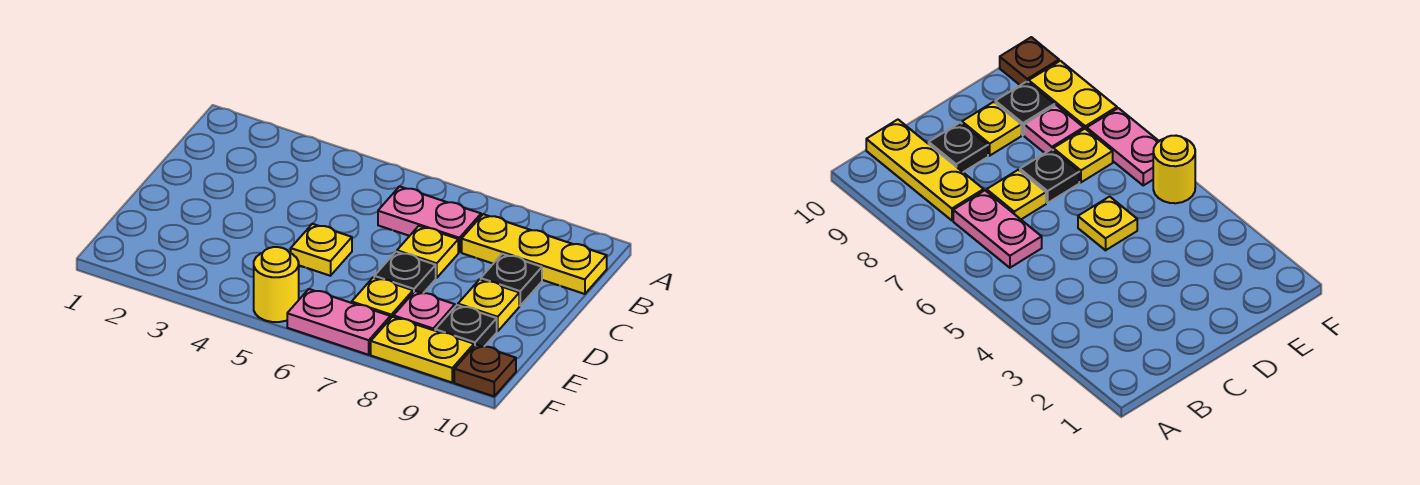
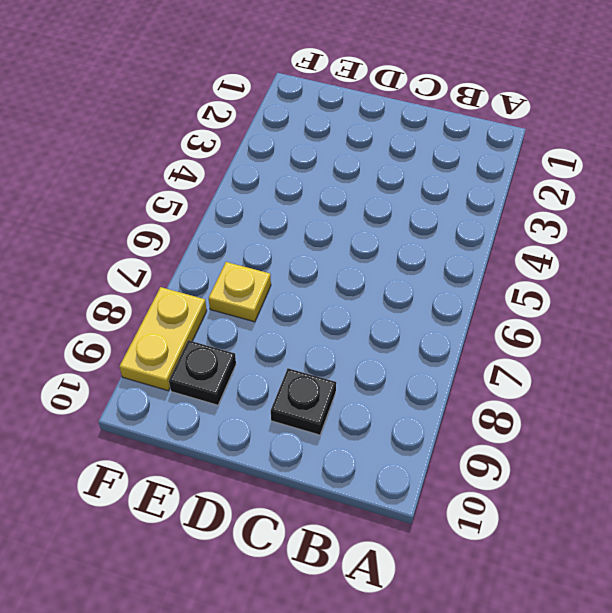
none -> pink 1x2 plate [378,186,481,252]
none -> yellow 1x3 plate [462,214,607,294]
none -> yellow 1x1 plate [397,226,458,278]

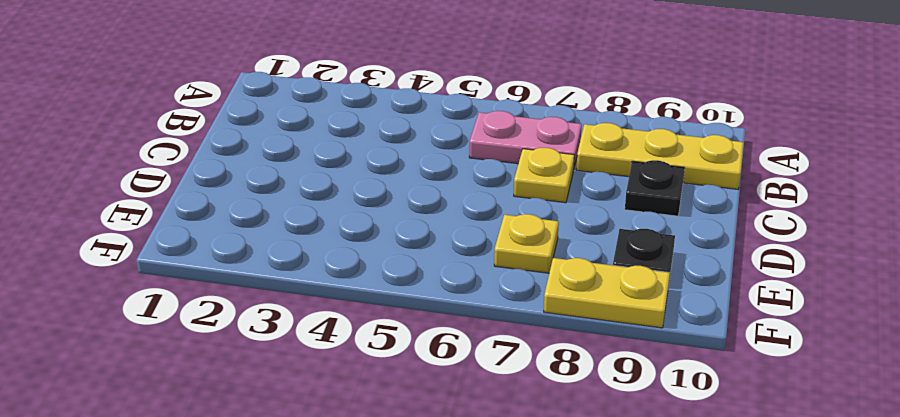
none -> yellow 1x1 plate [291,224,352,276]
none -> black 1x1 plate [374,252,436,293]
none -> yellow 1x1 plate [458,279,519,331]

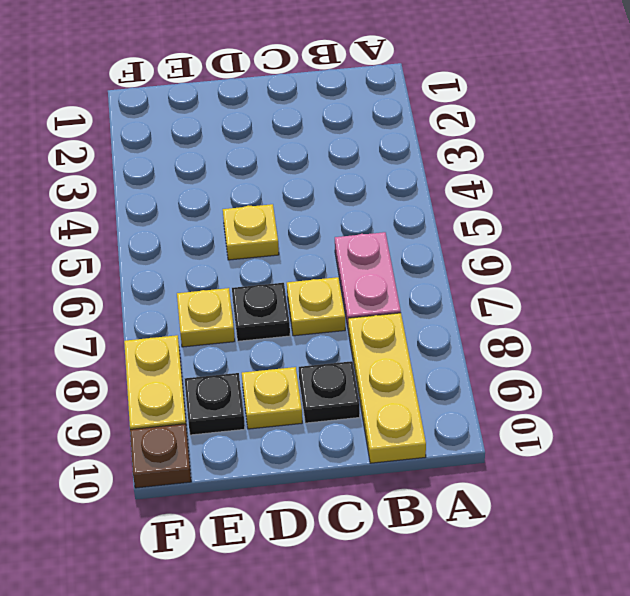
none -> pink 1x1 plate [393,291,455,331]
none -> yellow 1x1 round brick [254,247,299,322]
none -> pink 1x2 plate [287,289,390,355]

